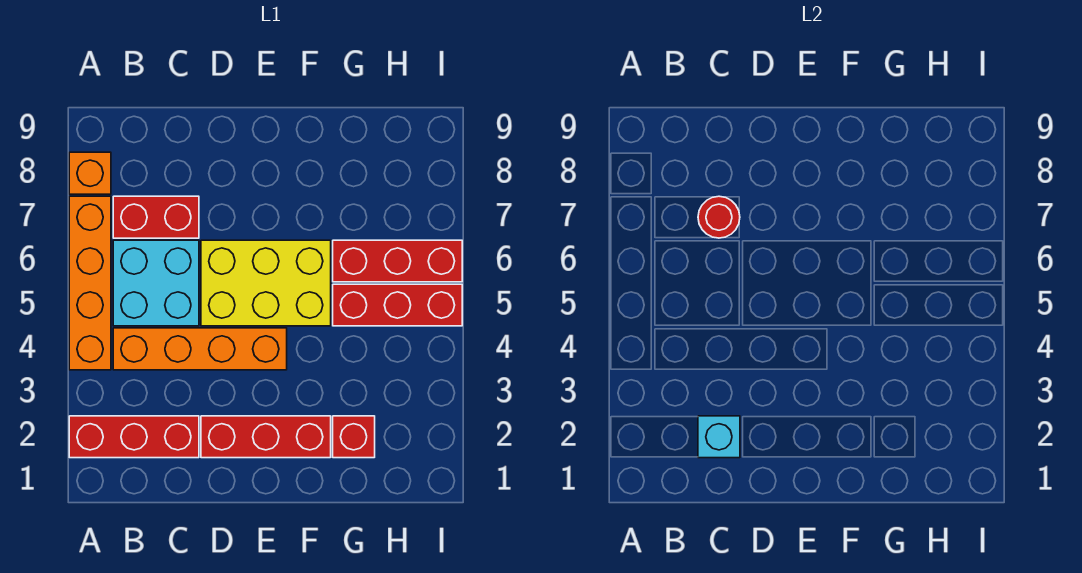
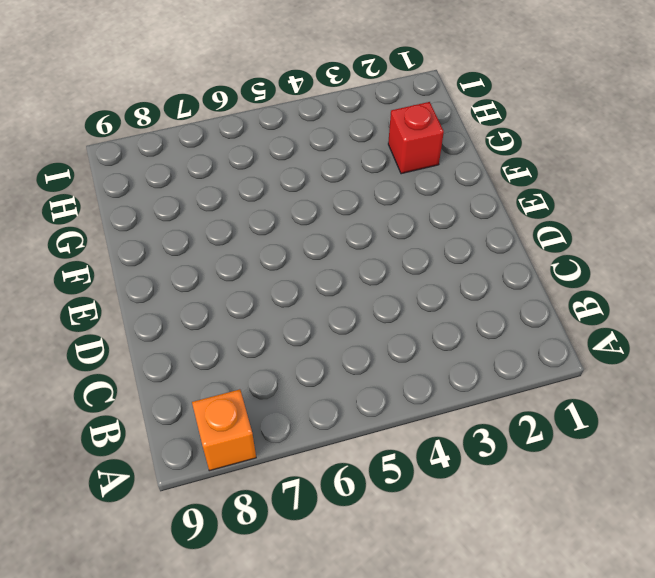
none -> red 1x3 brick [69,416,199,458]
none -> orange 1x4 brick [69,196,111,370]
none -> orange 1x4 brick [113,328,287,370]

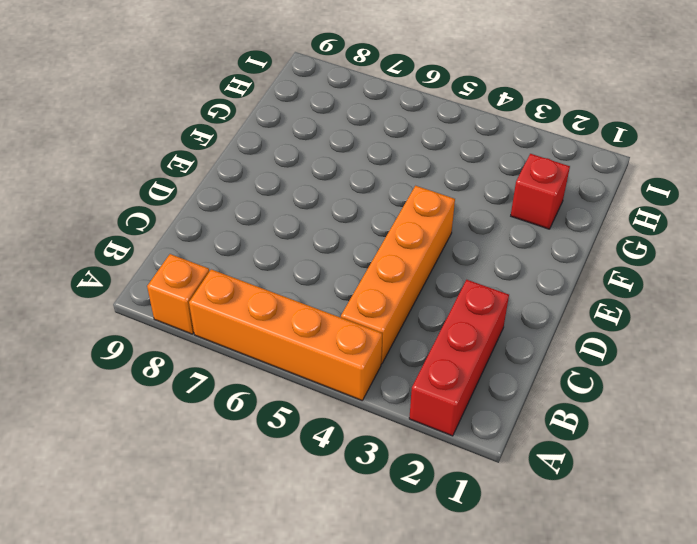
none -> cyan 2x2 brick [113,240,199,326]
none -> red 1x2 brick [113,196,199,238]
none -> red 1x3 brick [201,416,331,458]

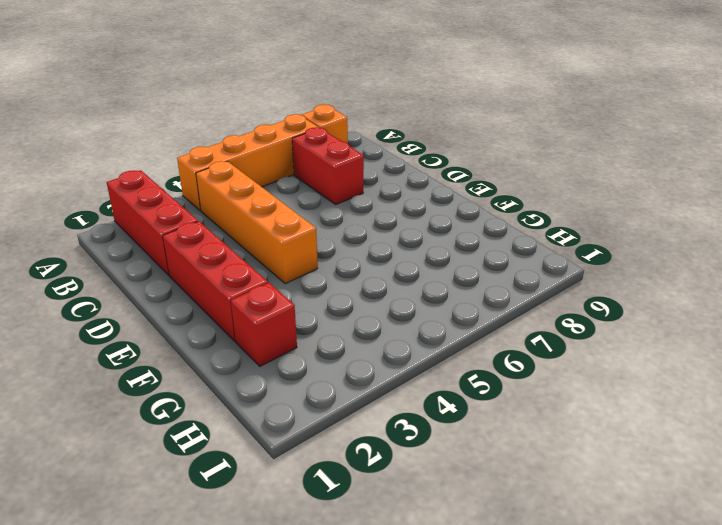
none -> cyan 2x2 brick [113,240,199,326]
none -> yellow 2x3 brick [201,240,331,326]
none -> red 1x3 brick [333,284,462,326]

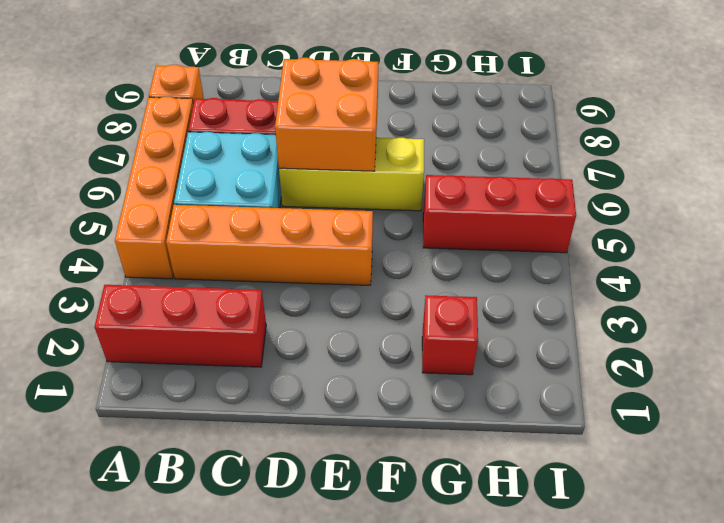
yellow 1x3 brick [279,138,424,211] -> yellow 2x3 brick [201,240,331,326]
orange 2x2 brick [275,58,378,171] -> none
none -> red 1x3 brick [201,416,331,458]
none -> red 1x3 brick [333,240,462,282]
none -> cyan 1x1 brick [698,416,740,458]

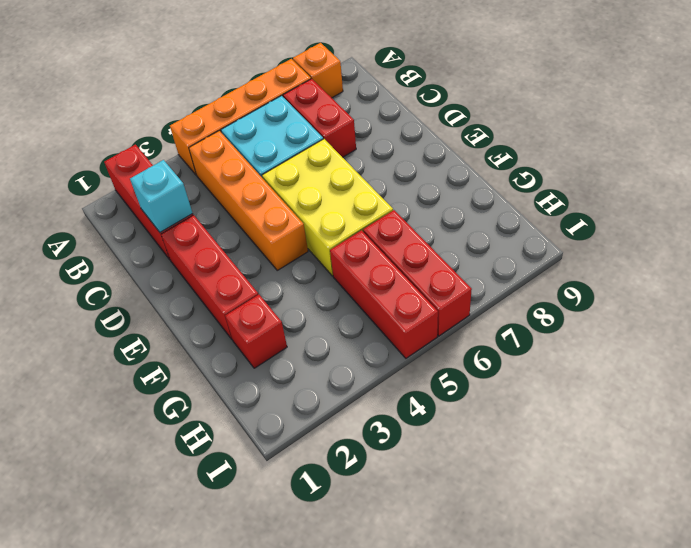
none -> red 1x1 round brick [698,196,740,238]

